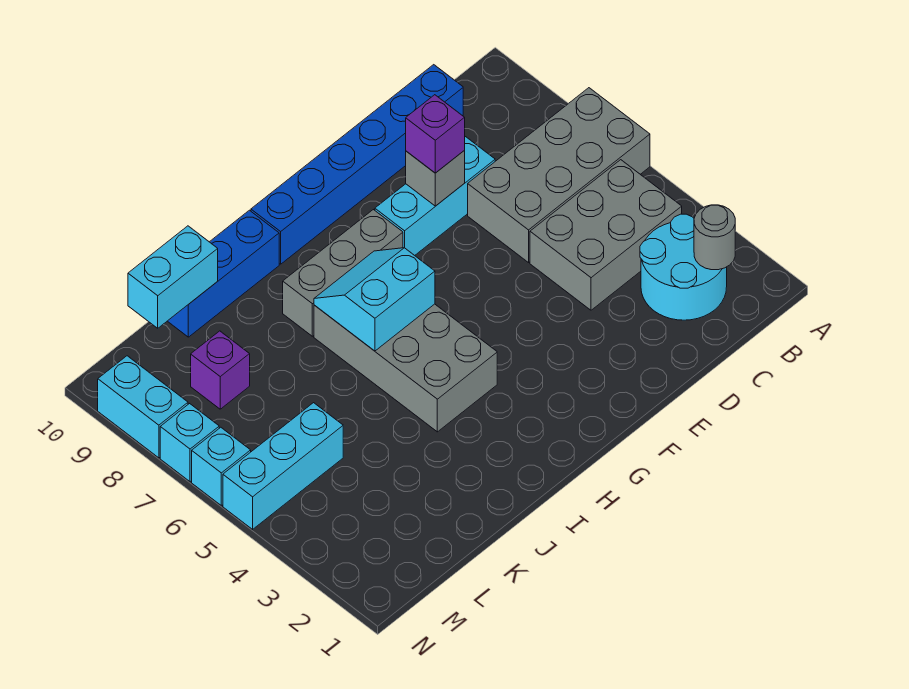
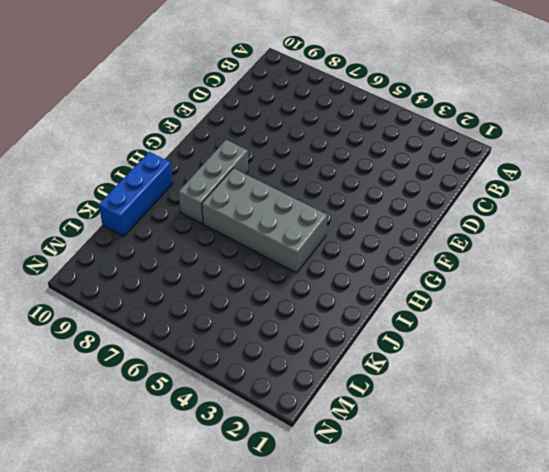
none -> grey 2x4 brick [468,88,650,263]
none -> cyan 2x2 round brick [640,214,727,320]
none -> grey 2x3 brick [530,160,682,310]

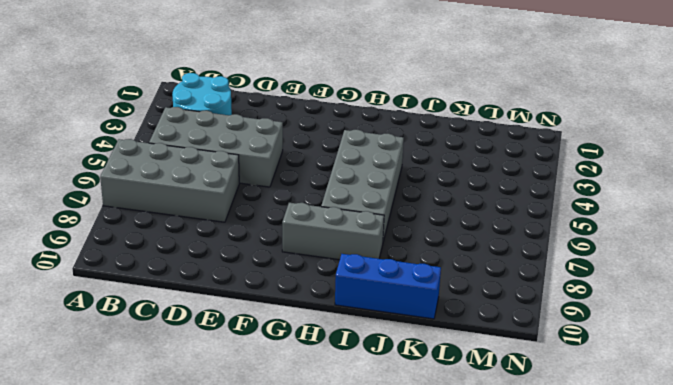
grey 2x4 brick [149,107,283,187] -> grey 2x3 brick [530,160,682,310]
none -> blue 1x6 brick [251,65,463,264]
none -> cyan 1x3 brick [375,137,495,255]
none -> cyan 1x3 brick [223,403,343,529]

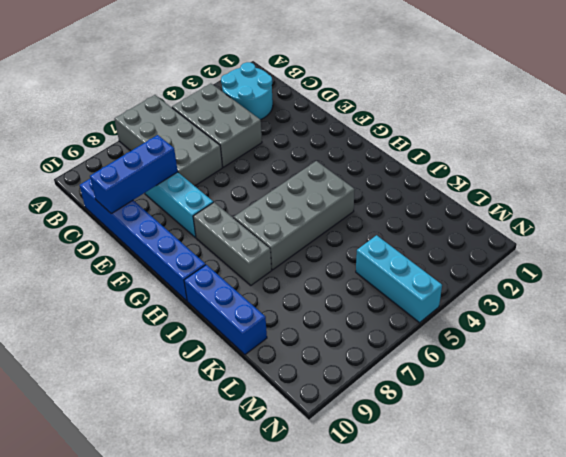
blue 1x3 brick [90,135,178,214] -> none
none -> purple 1x1 brick [191,331,250,409]
none -> cyan 1x1 brick [192,427,251,505]
none -> cyan 1x1 brick [160,404,219,482]

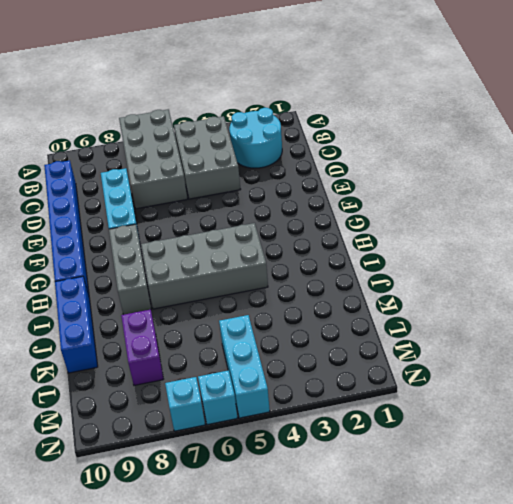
purple 1x2 brick [121,310,163,385] -> purple 1x1 brick [191,331,250,409]
none -> cyan 1x2 brick [98,356,188,458]
none -> grey 1x1 round brick [694,205,735,270]
none -> grey 1x1 brick [406,151,465,206]

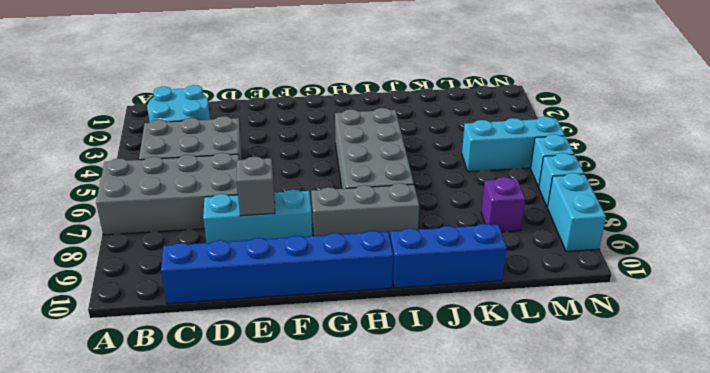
none -> grey 1x1 round brick [694,205,735,270]
none -> cyan 2x2 slope [314,248,435,351]
none -> cyan 1x2 brick [128,226,218,328]

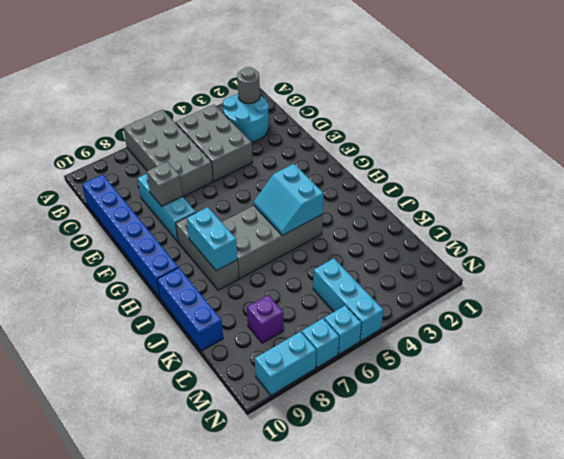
cyan 2x2 slope [254,164,324,236] -> cyan 2x2 slope moved to [314,248,435,351]
cyan 1x2 brick [187,207,238,271] -> cyan 1x2 brick moved to [128,226,218,328]
none -> purple 1x1 brick [406,95,465,173]

